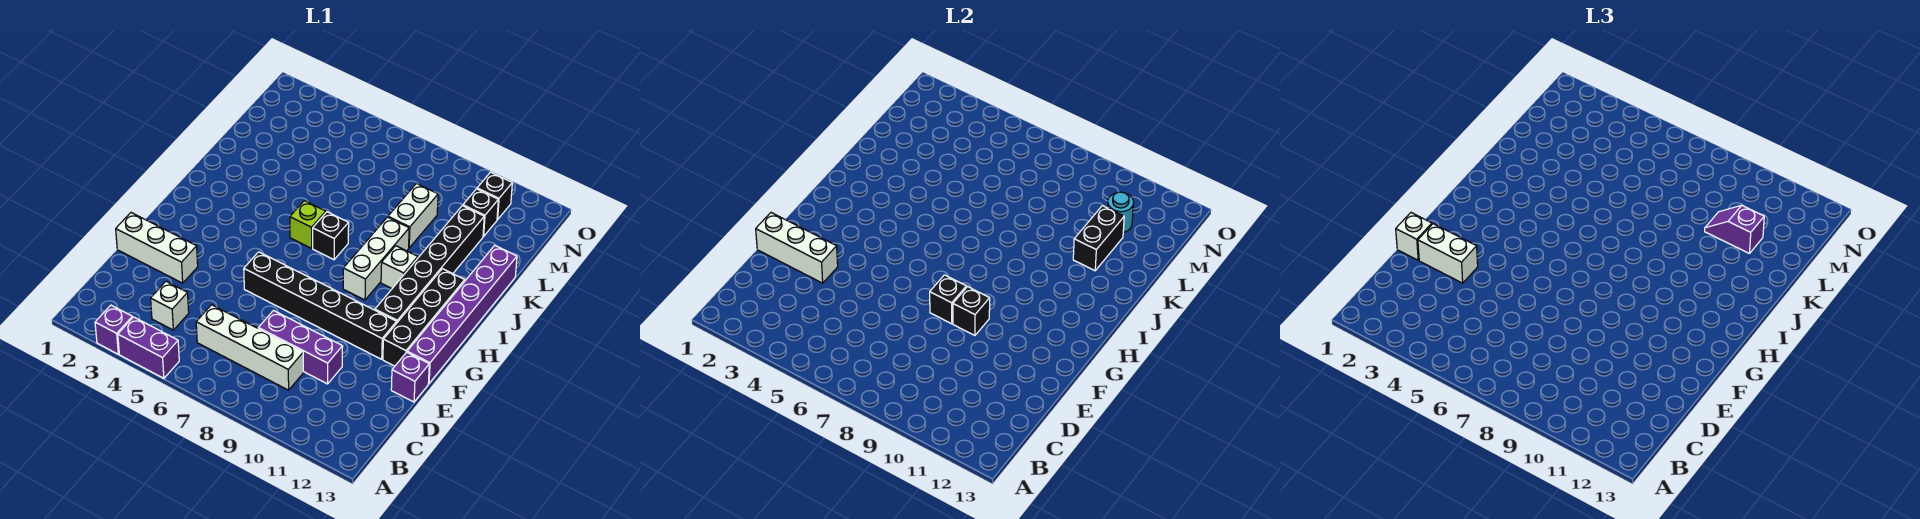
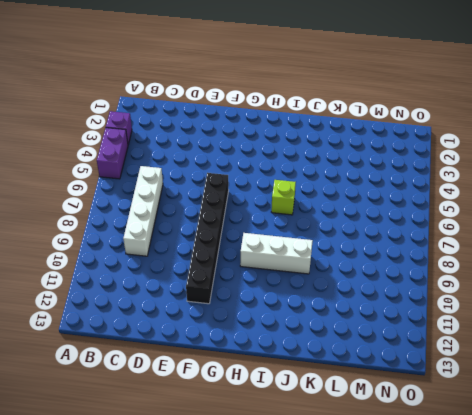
none -> white 1x1 brick [151,281,189,330]
none -> purple 1x3 brick [258,311,343,384]
none -> white 1x3 brick [116,213,198,283]

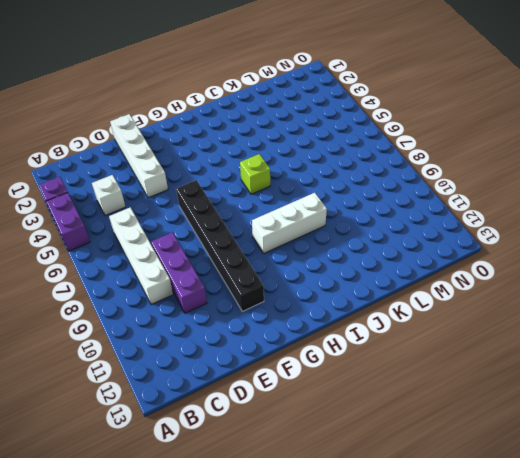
white 1x4 brick [110,114,168,198] -> white 1x3 brick [116,213,198,283]
none -> purple 1x1 brick [391,352,429,402]
none -> black 1x4 brick [383,269,465,366]
none -> purple 1x6 brick [407,245,517,383]

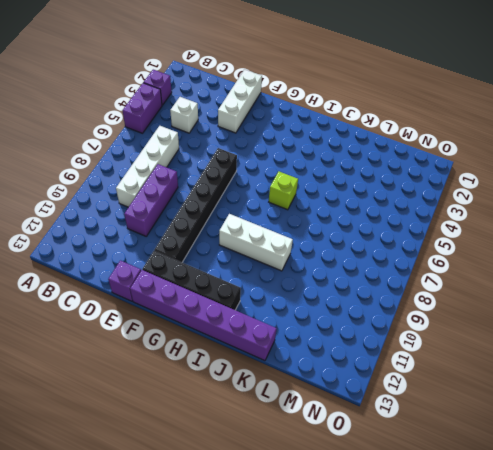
none -> black 1x6 brick [375,206,484,322]
none -> black 1x1 brick [313,212,349,260]
none -> white 1x1 brick [381,246,418,288]

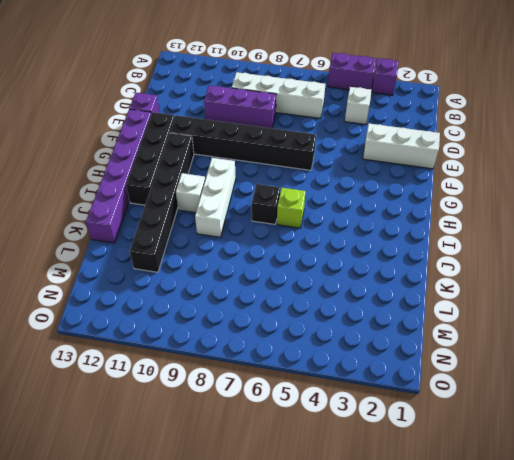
none -> white 1x2 brick [388,184,438,248]
none -> black 1x1 brick [463,189,498,236]
none -> black 1x1 brick [477,172,512,220]

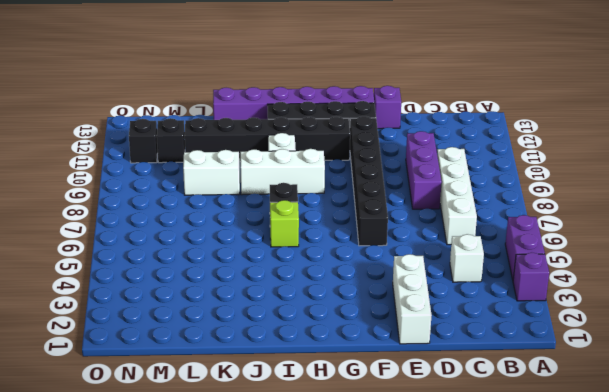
none -> white 1x3 brick [756,213,838,283]
none -> black 1x1 brick [930,275,966,324]
none -> black 1x1 brick [953,287,990,335]

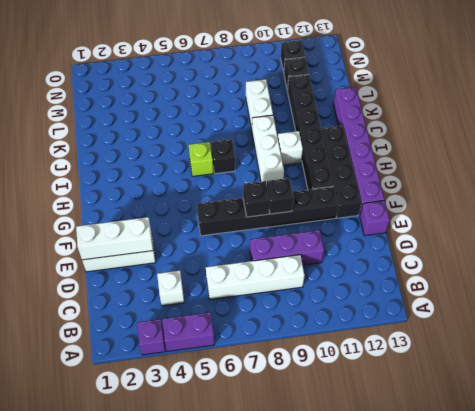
none -> black 1x2 brick [1073,206,1124,271]
none -> cyan 1x1 round brick [1108,192,1134,232]
none -> white 1x1 brick [1396,213,1432,260]

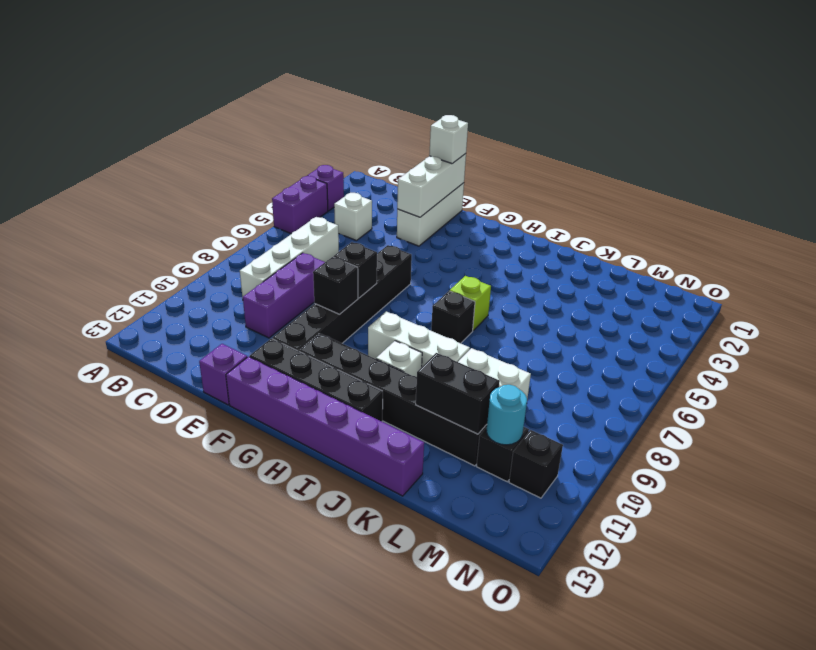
none -> white 1x2 brick [1418,224,1478,283]
none -> purple 1x2 slope [1705,205,1764,254]

